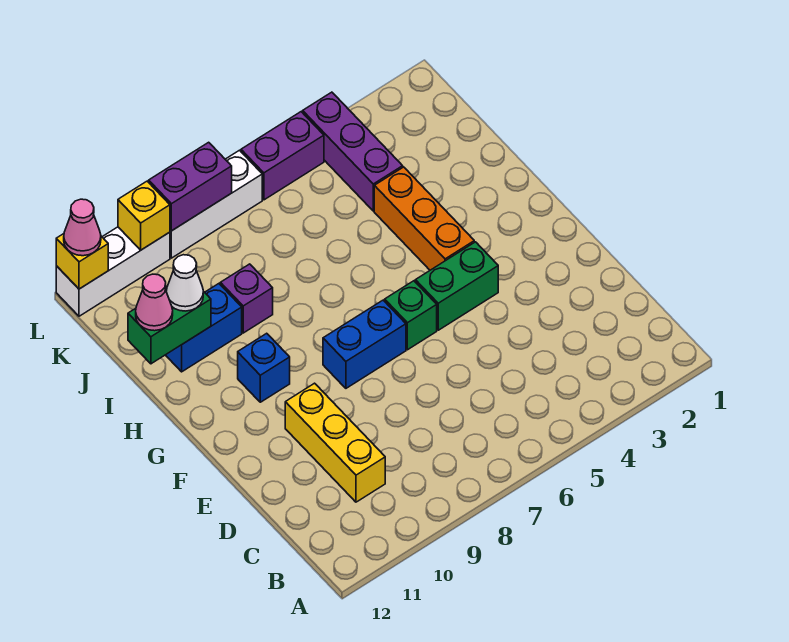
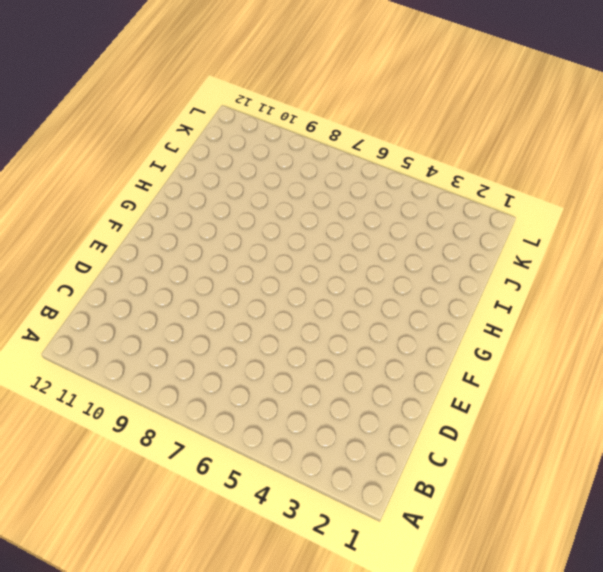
none -> yellow 1x3 brick [285,383,385,502]
none -> green 1x2 brick [415,242,498,330]
none -> green 1x1 brick [385,281,437,350]

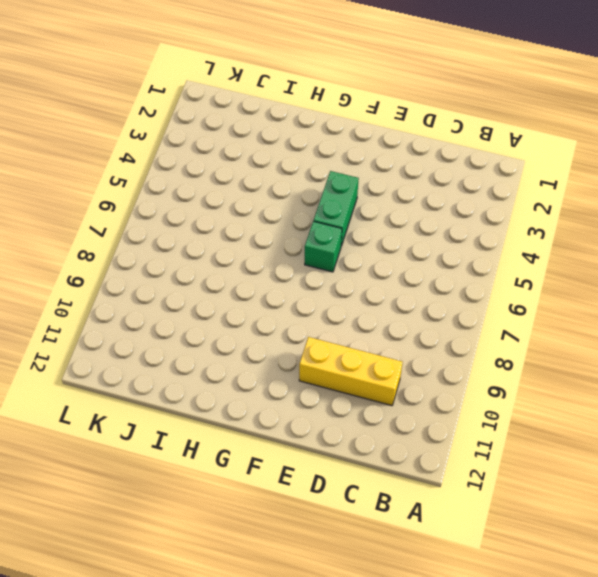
none -> blue 1x2 brick [323,300,406,388]
none -> orange 1x3 brick [374,167,474,270]
none -> blue 1x1 brick [238,333,290,402]

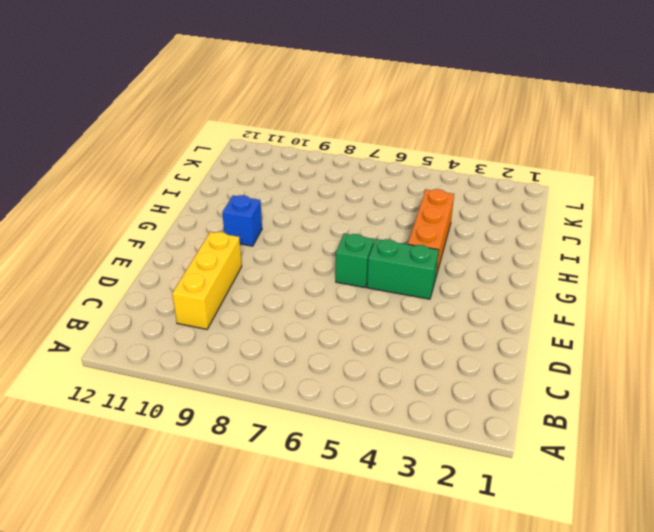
none -> blue 1x2 brick [323,300,406,388]
none -> purple 1x1 brick [220,264,273,333]
none -> blue 1x2 brick [166,284,242,372]

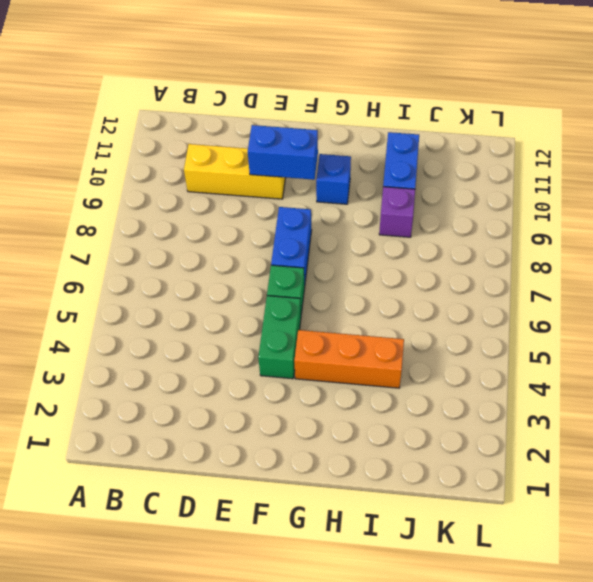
blue 1x2 brick [248,125,318,180] -> none
none -> purple 1x3 brick [303,92,403,211]
none -> purple 1x2 brick [241,112,324,200]
none -> white 1x3 brick [170,150,262,258]

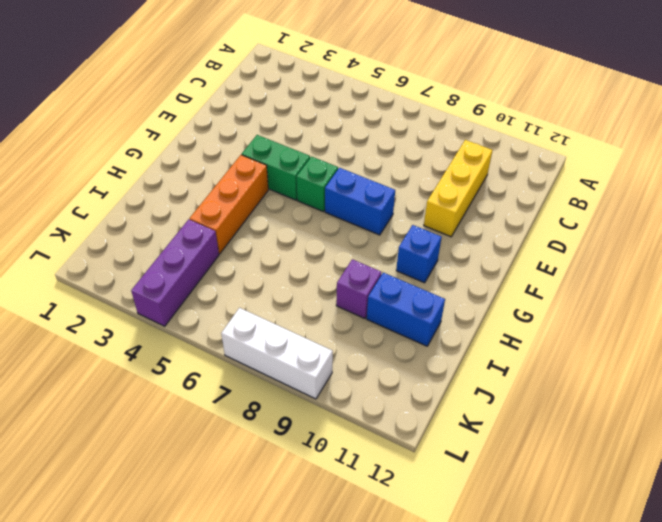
none -> purple 1x2 brick [241,112,324,200]
none -> white 1x3 brick [56,227,170,316]
none -> green 1x2 brick [128,289,211,364]

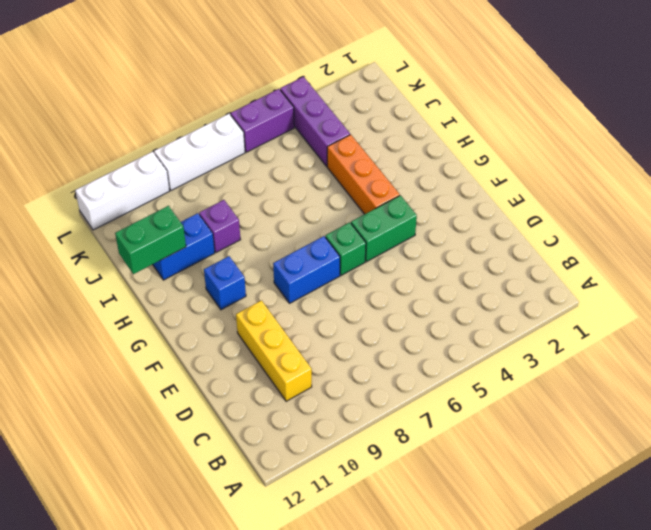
none -> purple 1x2 brick [149,142,232,231]
none -> yellow 1x1 brick [118,181,170,250]
none -> yellow 1x1 brick [56,234,108,289]

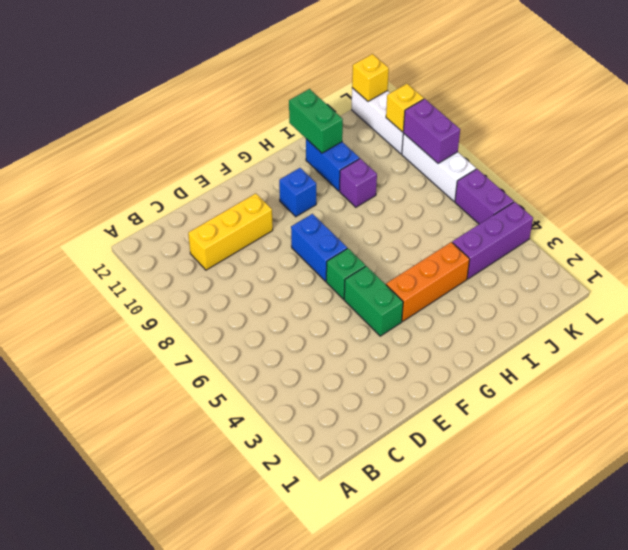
none -> white 1x1 cone [166,255,203,311]
none -> pink 1x1 cone [136,274,173,331]
none -> pink 1x1 cone [64,199,101,256]

